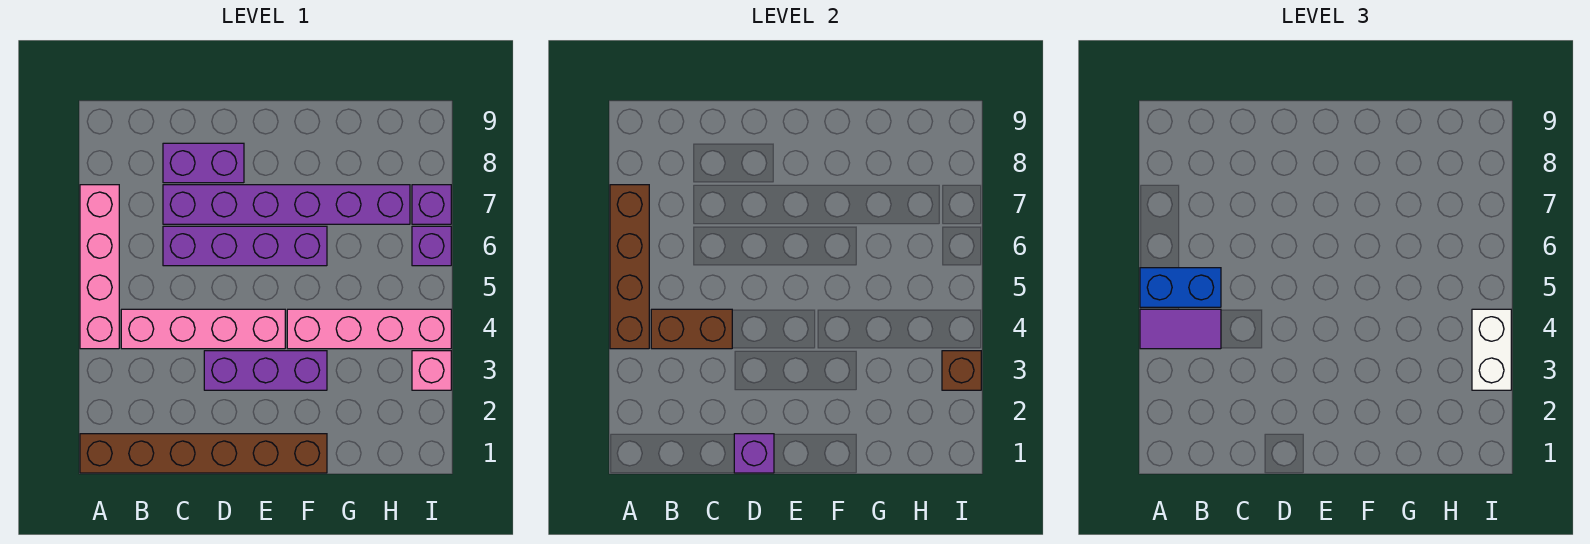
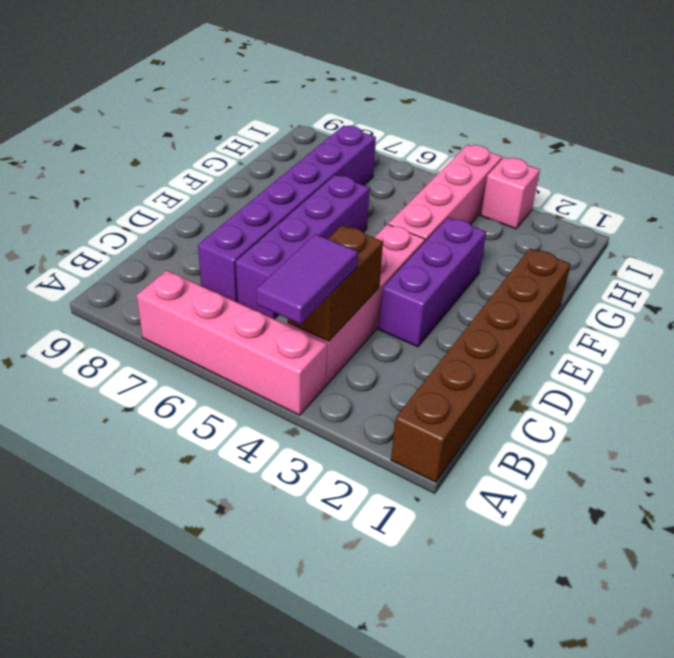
none -> purple 1x2 brick [163,143,244,183]
none -> purple 1x1 brick [412,226,451,266]
none -> purple 1x1 brick [412,185,451,224]

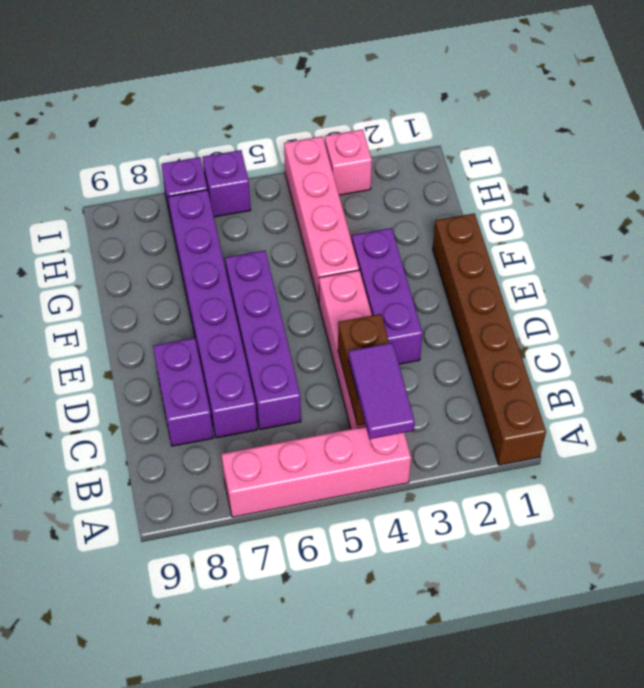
none -> brown 1x4 brick [610,185,649,349]
none -> purple 1x1 brick [734,434,774,473]
none -> brown 1x1 brick [942,351,981,390]

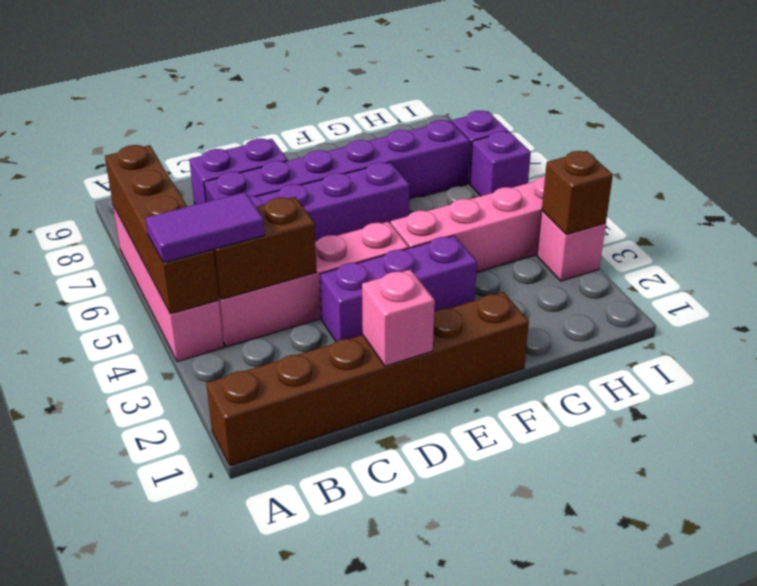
pink 1x1 brick [362,270,435,366] -> purple 1x1 brick [734,434,774,473]
none -> blue 1x2 brick [1140,268,1221,307]
none -> white 1x2 brick [1472,309,1511,390]

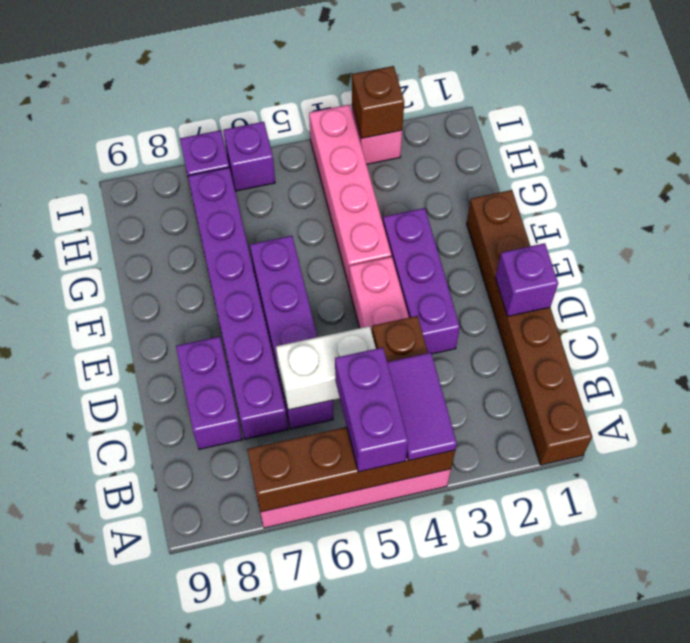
purple 1x2 brick [335,347,408,472] -> blue 1x2 brick [1140,268,1221,307]
white 1x2 brick [276,326,376,410] -> white 1x2 brick moved to [1472,309,1511,390]

